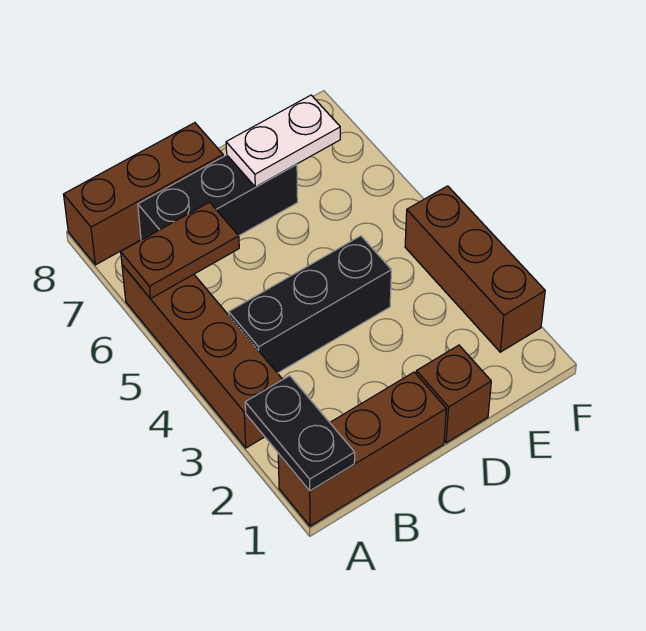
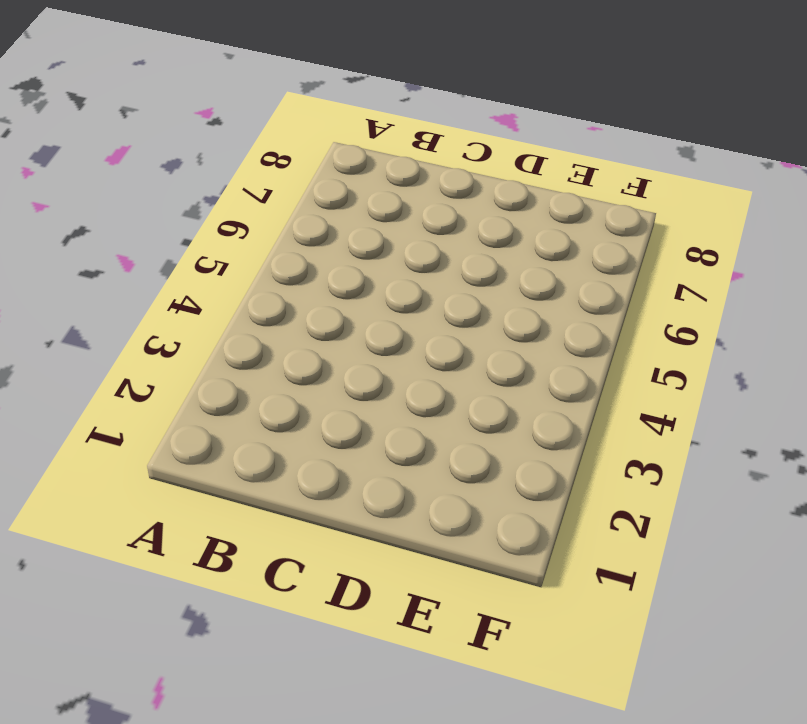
none -> brown 1x3 brick [278,372,446,526]
none -> brown 1x4 brick [122,265,283,448]

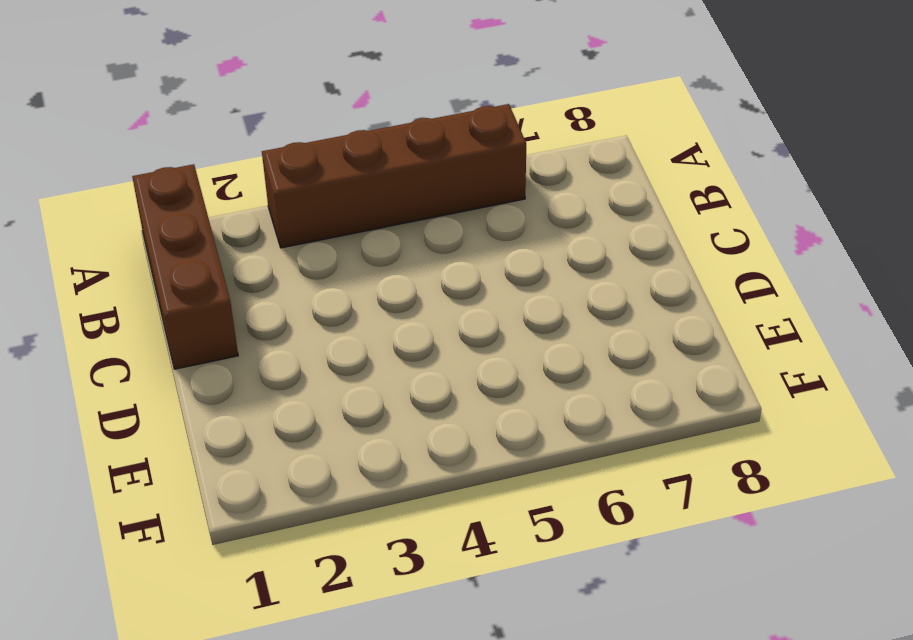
none -> brown 1x3 brick [64,123,223,265]
none -> black 1x3 brick [229,236,391,373]

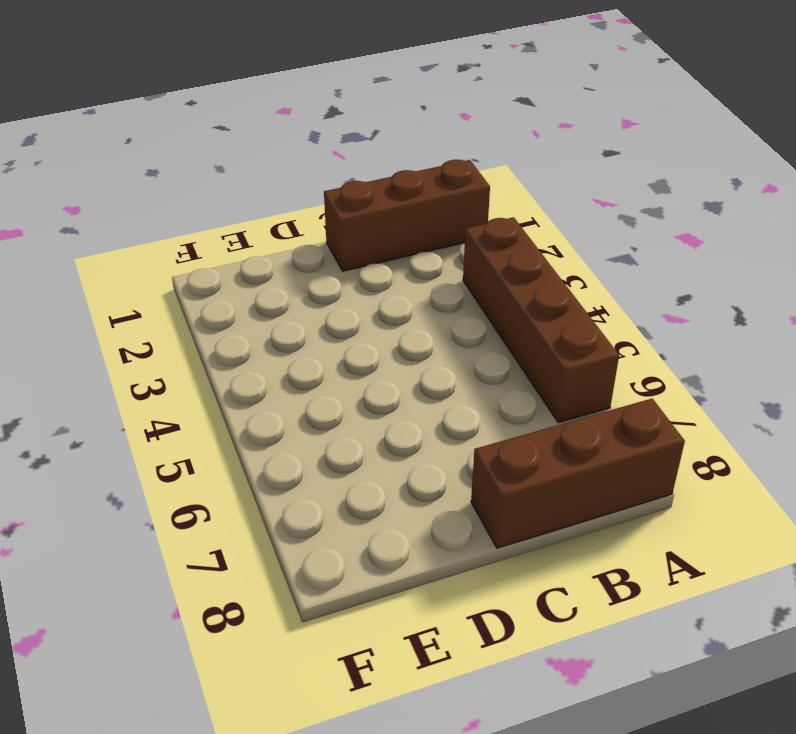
none -> black 1x3 brick [229,236,391,373]
none -> black 1x3 brick [138,155,298,240]

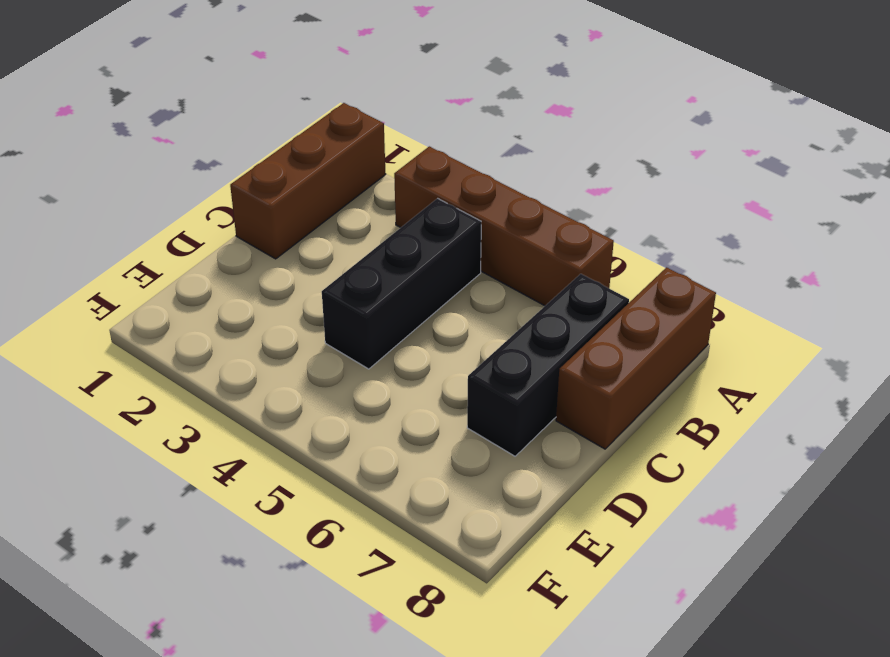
none -> brown 1x1 brick [416,345,491,443]
none -> brown 1x3 brick [405,186,545,352]

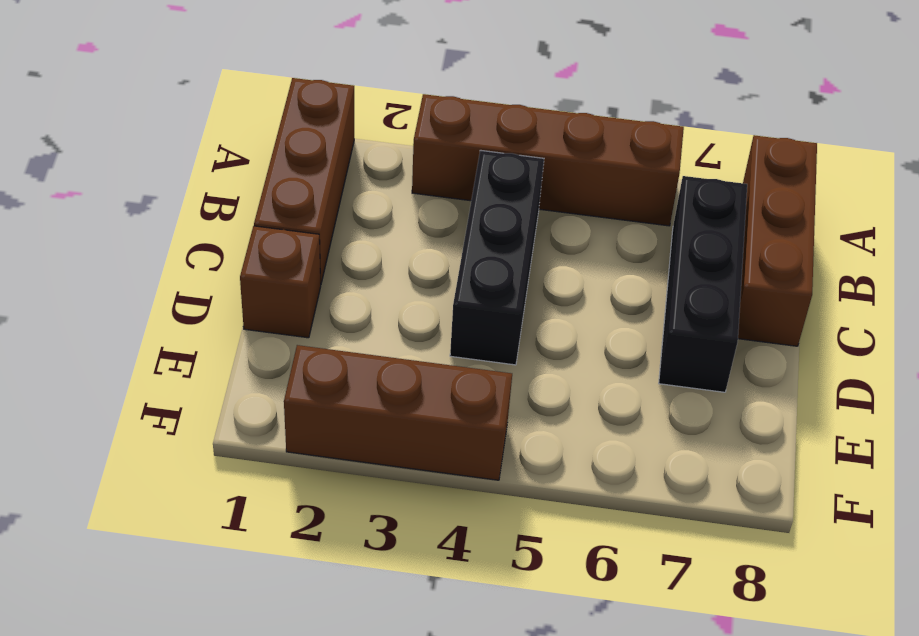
none -> black 1x2 plate [245,376,355,491]
none -> brown 1x2 plate [121,202,239,299]

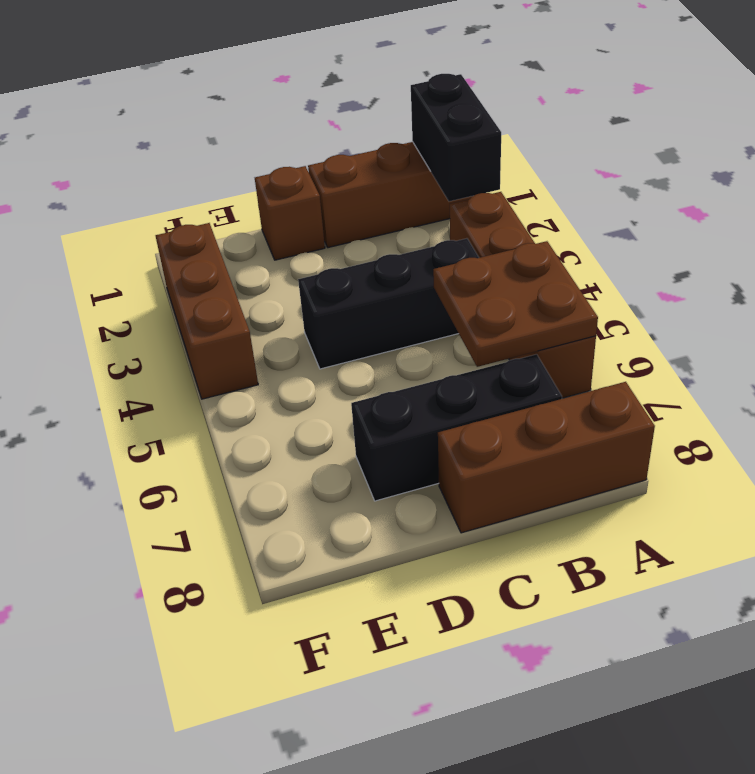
black 1x2 brick [411,74,501,201] -> black 1x2 plate [245,376,355,491]
brown 2x2 plate [433,241,598,367] -> brown 1x2 plate [121,202,239,299]
none -> white 1x2 plate [226,95,340,187]

